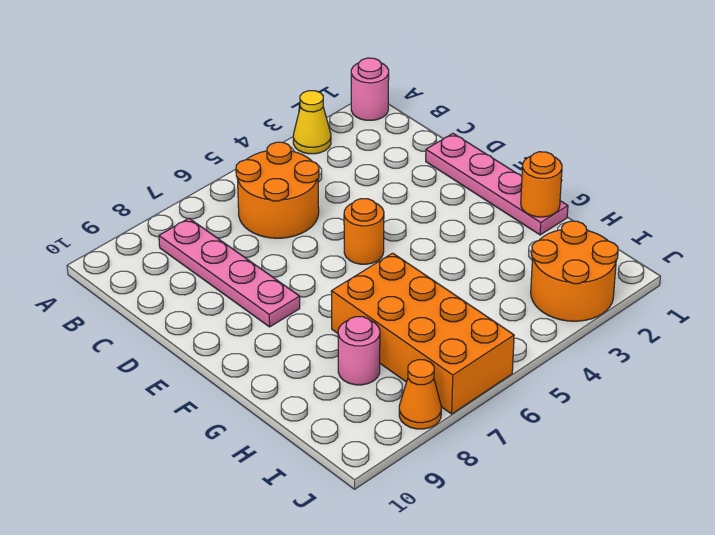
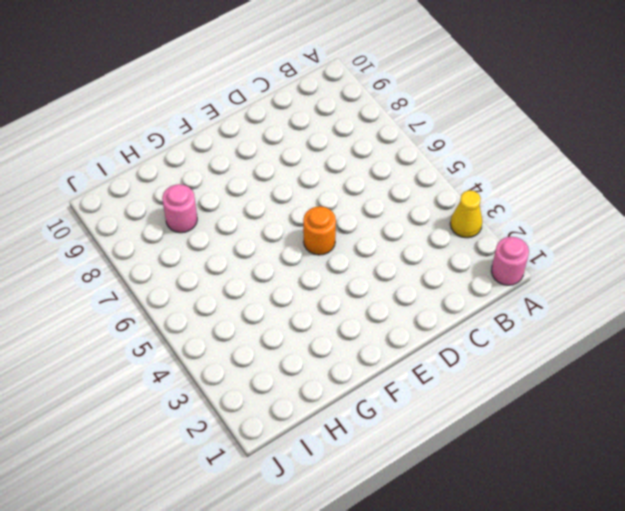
none -> orange 2x2 round brick [236,142,319,238]
none -> pink 1x4 plate [159,218,300,327]

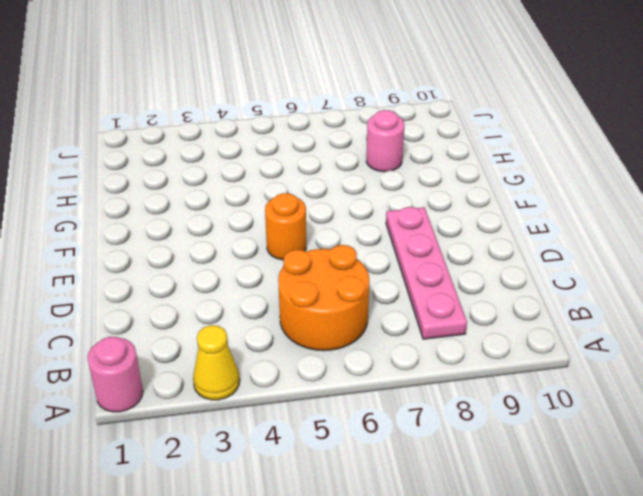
none -> pink 1x4 plate [426,134,568,235]
none -> orange 2x4 brick [331,253,514,414]

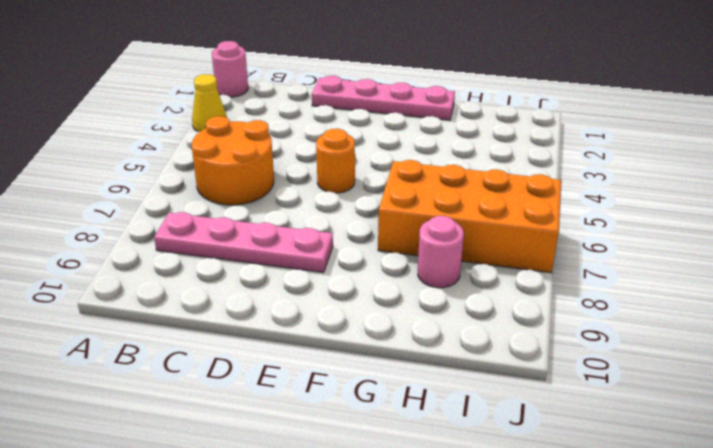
none -> orange 2x2 round brick [531,221,618,321]
none -> orange 1x1 cone [399,360,441,429]

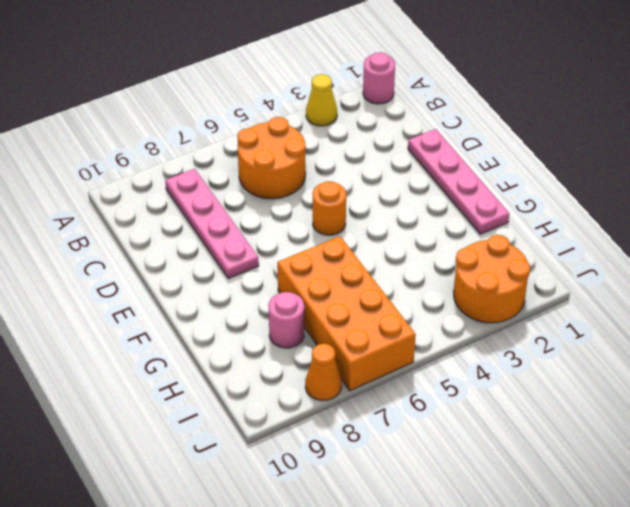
none -> orange 1x1 round brick [521,152,562,217]

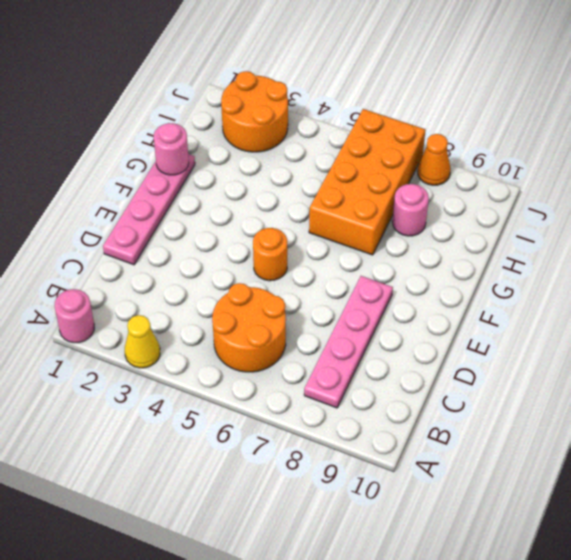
pink 1x1 round brick [154,123,189,175] -> orange 1x1 round brick [521,152,562,217]

